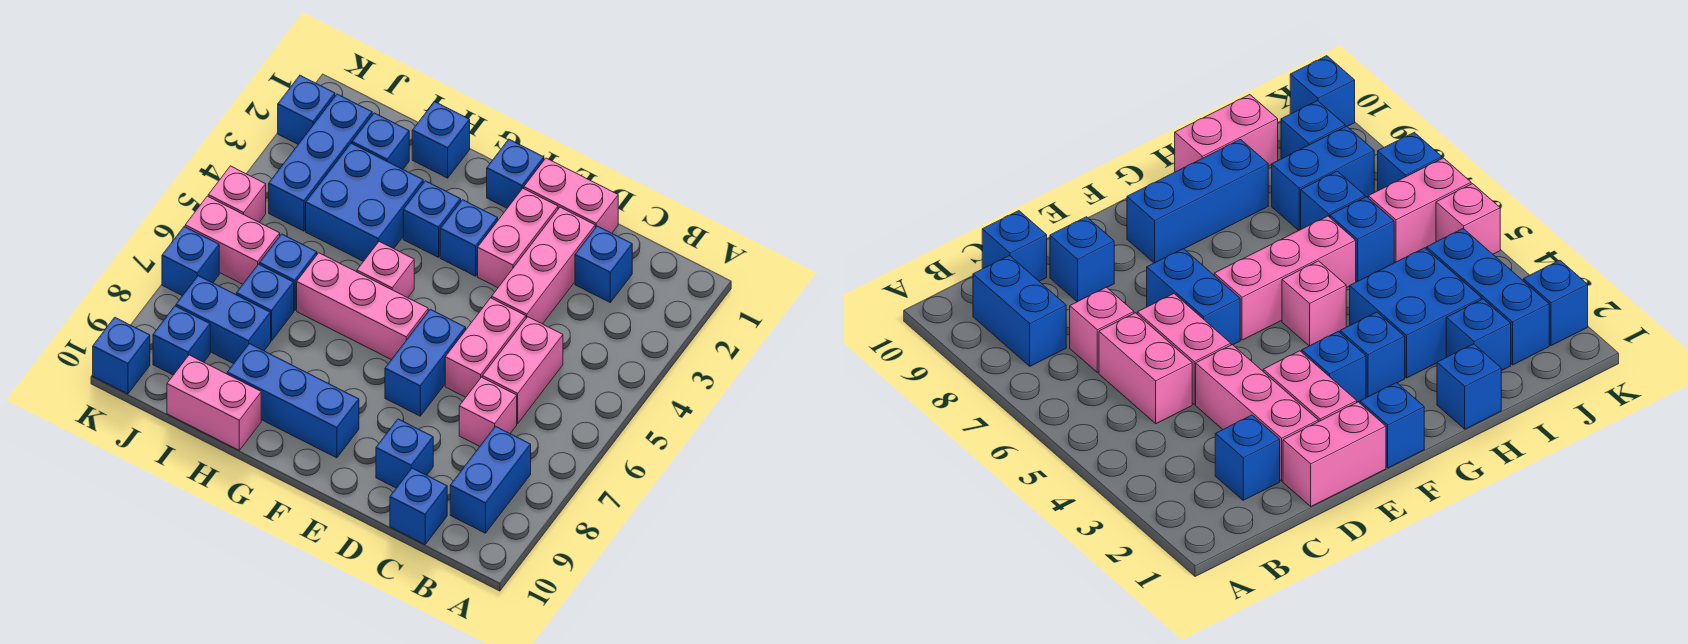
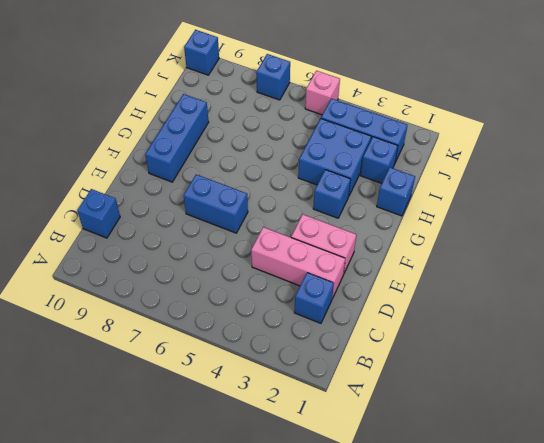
none -> blue 1x2 brick [450,426,531,533]
none -> pink 1x2 brick [482,317,563,423]
none -> pink 1x1 brick [459,377,517,446]
none -> pink 1x2 brick [524,158,618,233]

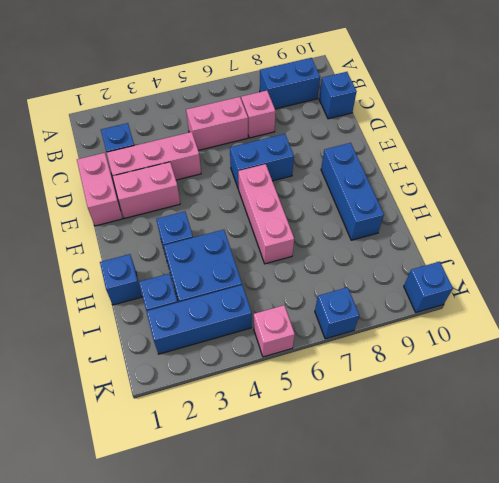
none -> pink 1x2 brick [445,298,526,397]
none -> blue 1x1 brick [376,419,433,488]
none -> blue 1x1 brick [487,139,544,208]
none -> blue 1x1 brick [440,200,498,276]

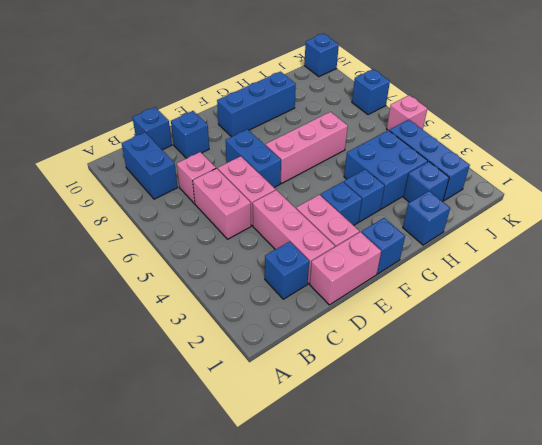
none -> pink 1x1 brick [357,242,414,298]
none -> pink 1x2 brick [167,355,261,450]
none -> blue 1x1 brick [259,234,317,311]
none -> blue 1x1 brick [236,264,294,341]

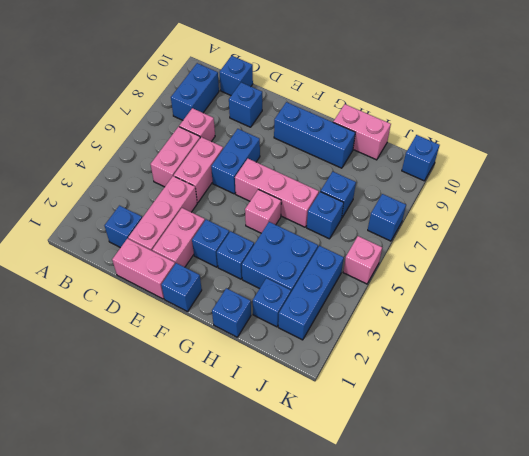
none -> blue 1x2 brick [176,276,271,364]
none -> pink 1x2 brick [185,196,280,284]
none -> blue 1x1 brick [153,306,210,375]
none -> blue 1x1 brick [278,75,335,144]

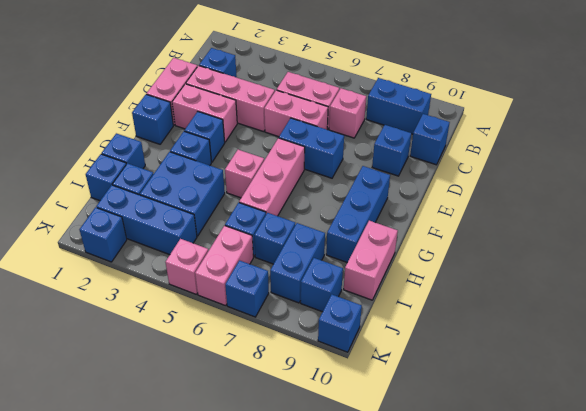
blue 1x1 brick [86,154,126,201] -> none

